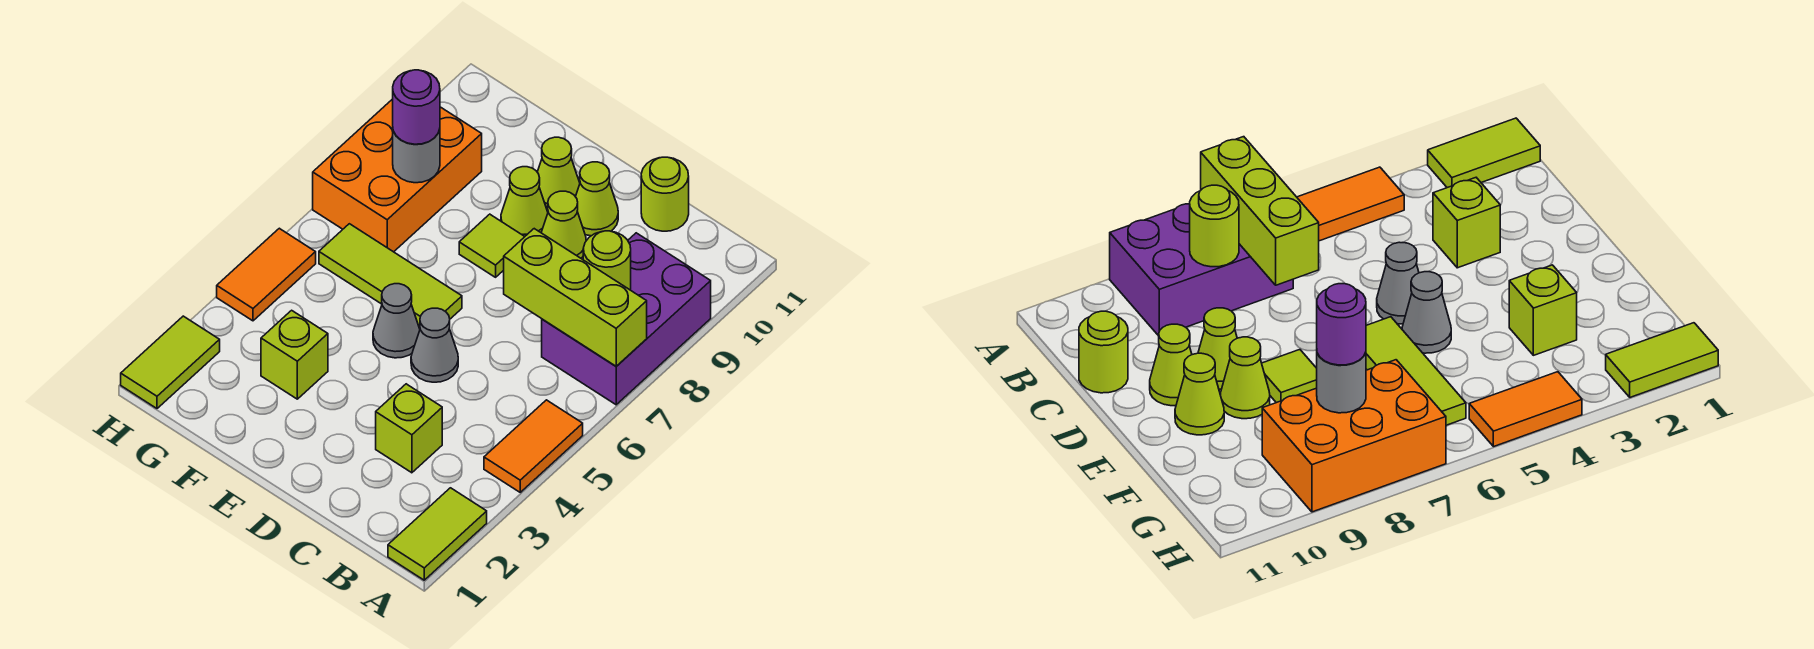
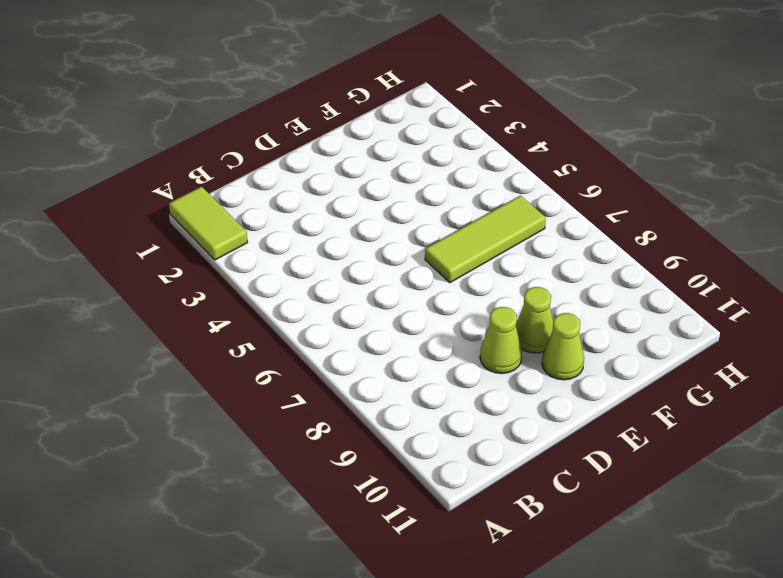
none -> orange 1x2 tile [484,400,583,492]
none -> purple 2x3 brick [542,233,711,405]
none -> lime 1x1 brick [376,384,442,473]

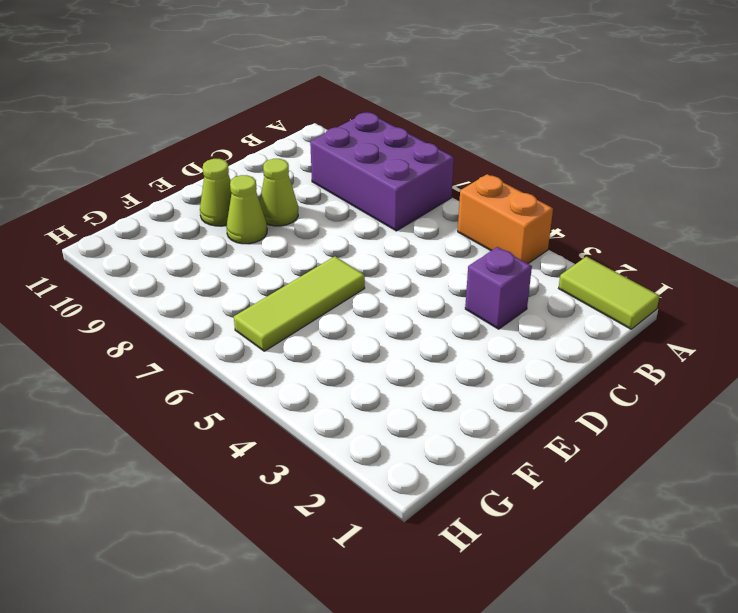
orange 1x2 brick [458,174,553,264] -> orange 1x2 tile [484,400,583,492]
purple 1x1 brick [465,247,532,329] -> lime 1x1 brick [376,384,442,473]
none -> lime 1x1 round brick [641,157,689,231]
none -> grey 1x1 cone [411,308,458,382]
none -> lime 1x1 cone [575,162,618,236]

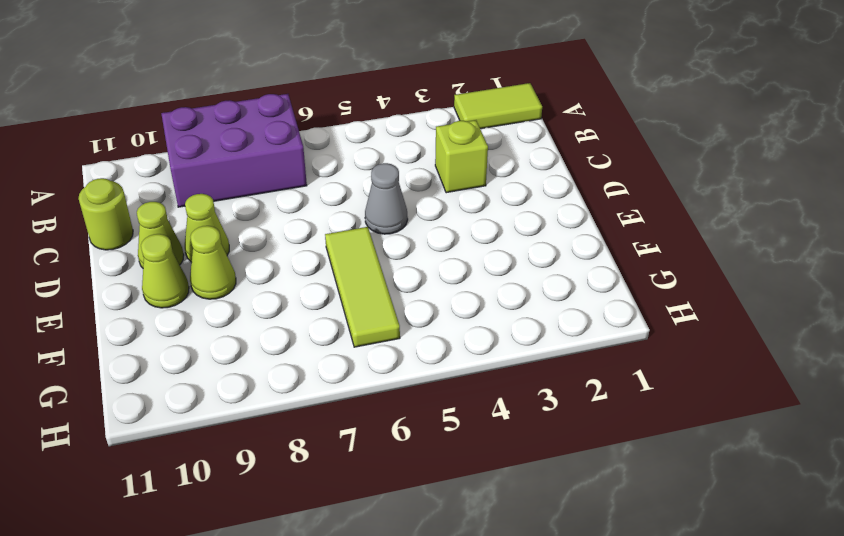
none -> orange 1x2 tile [484,400,583,492]
none -> grey 1x1 cone [373,284,420,358]
none -> lime 1x1 tile [459,214,525,277]

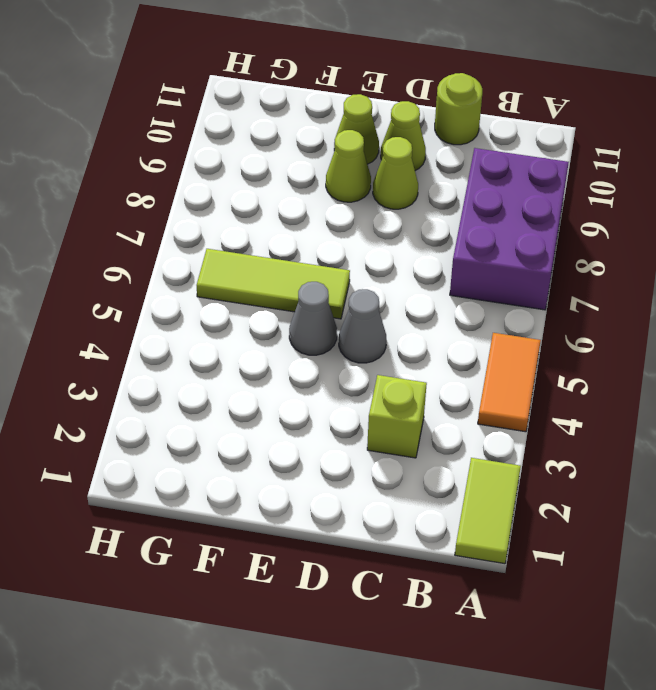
none -> lime 1x1 tile [459,214,525,277]
none -> lime 1x1 brick [261,310,328,399]
none -> orange 2x3 brick [313,99,482,252]

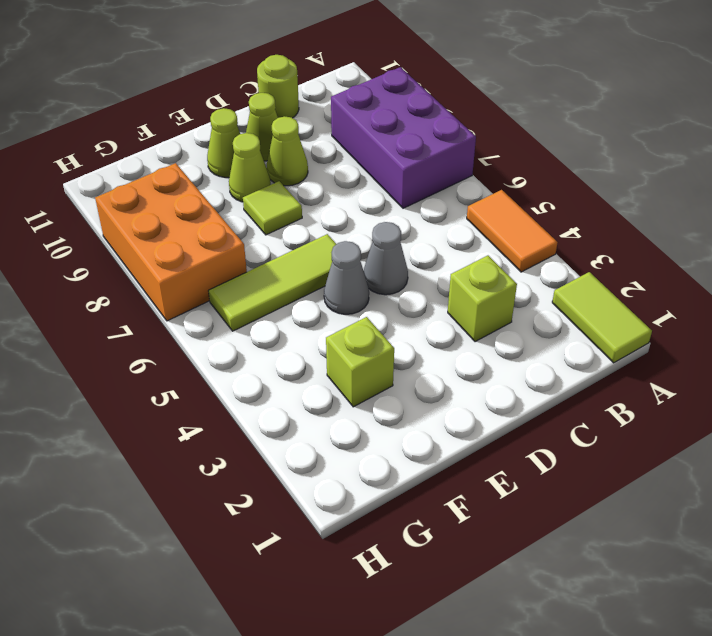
none -> lime 1x2 tile [121,316,220,408]
none -> orange 1x2 tile [217,228,316,321]
none -> lime 1x3 brick [504,229,647,366]

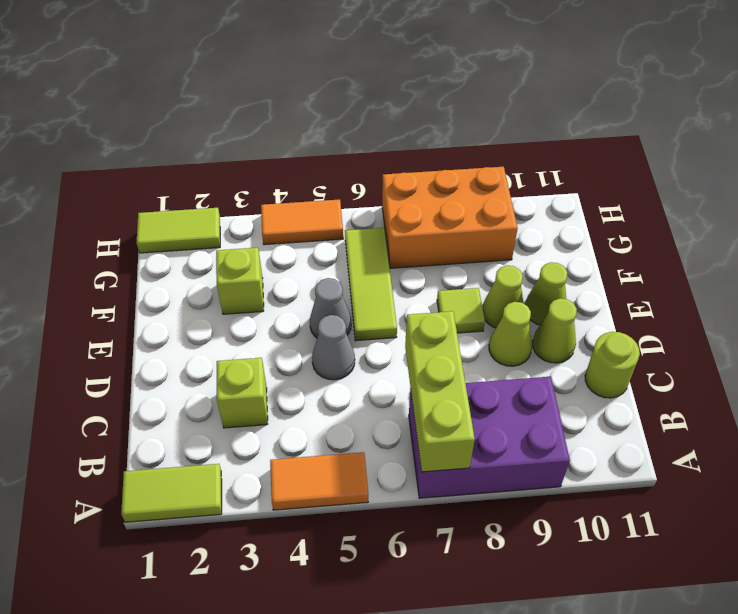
none -> lime 1x1 round brick [583,231,631,290]
none -> grey 1x1 round brick [393,129,440,183]
none -> purple 1x1 round brick [393,70,440,144]

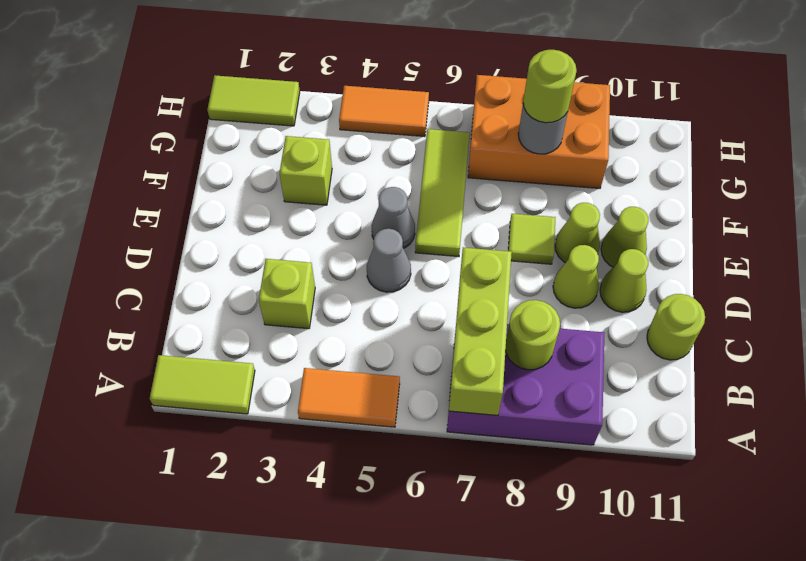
lime 1x1 round brick [523,50,577,123] -> purple 1x1 round brick [393,70,440,144]

